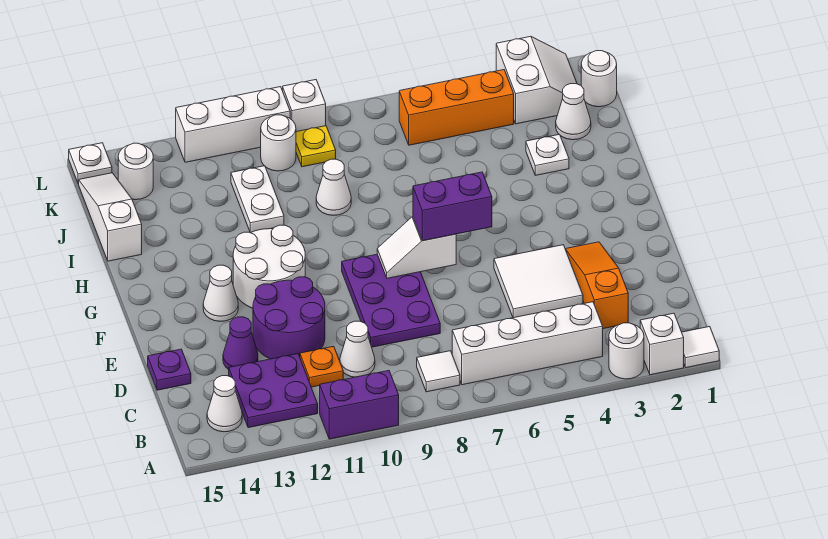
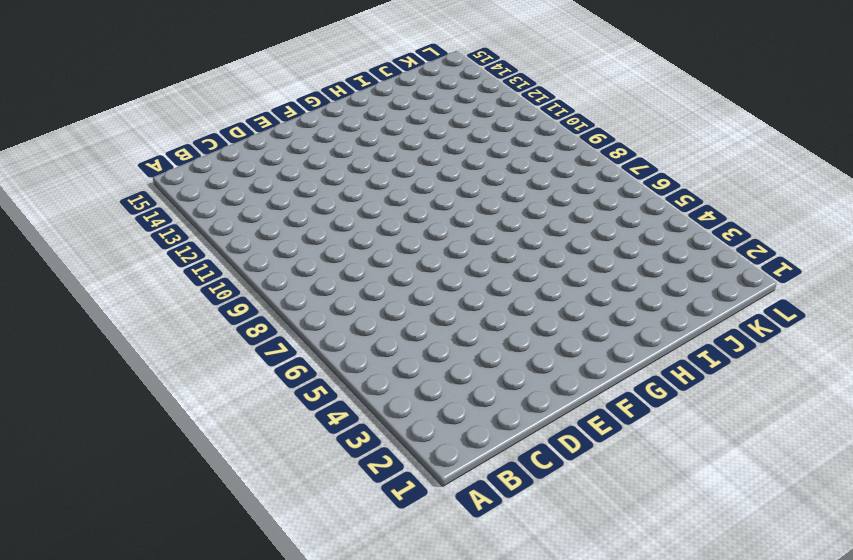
none -> white 1x1 tile [682,327,719,368]
none -> white 1x1 brick [640,313,684,375]
none -> white 1x1 round brick [609,323,644,379]
none -> purple 1x2 brick [320,371,399,439]

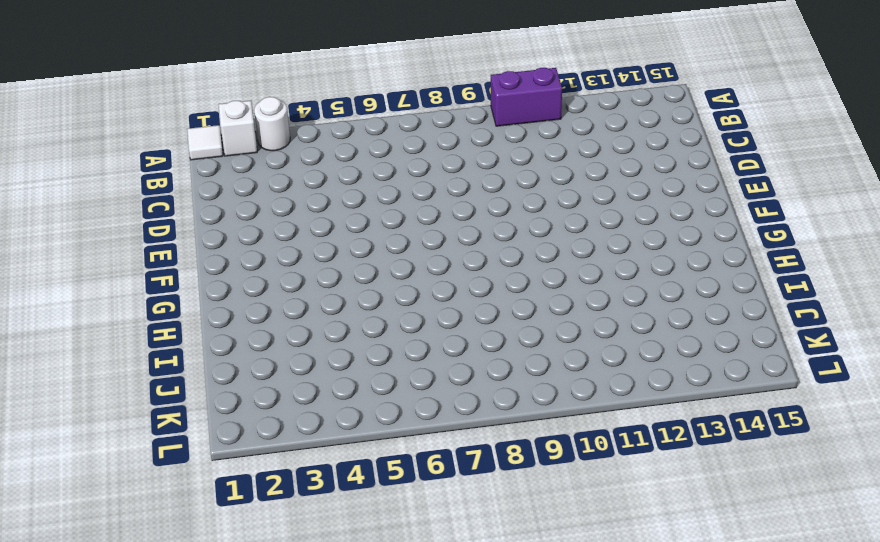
none -> white 1x4 brick [452,302,603,385]
none -> white 1x1 tile [417,351,460,392]
none -> purple 2x2 plate [229,354,318,428]
none -> white 1x1 cone [207,376,242,432]

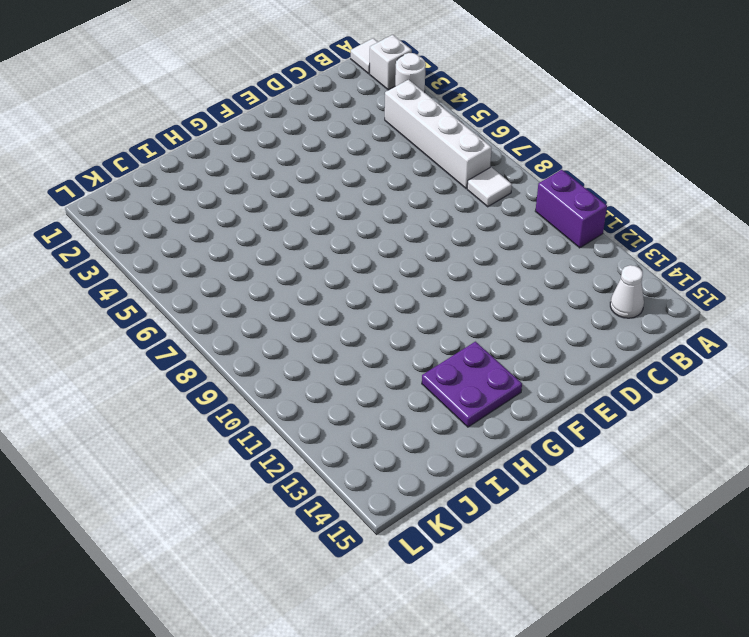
purple 2x2 plate [422,342,522,427] -> purple 2x2 plate moved to [229,354,318,428]
none -> orange 1x3 slope [565,242,628,329]
none -> white 1x1 cone [340,321,375,377]
none -> orange 1x1 plate [300,346,343,387]
none -> white 2x2 tile [494,245,583,318]

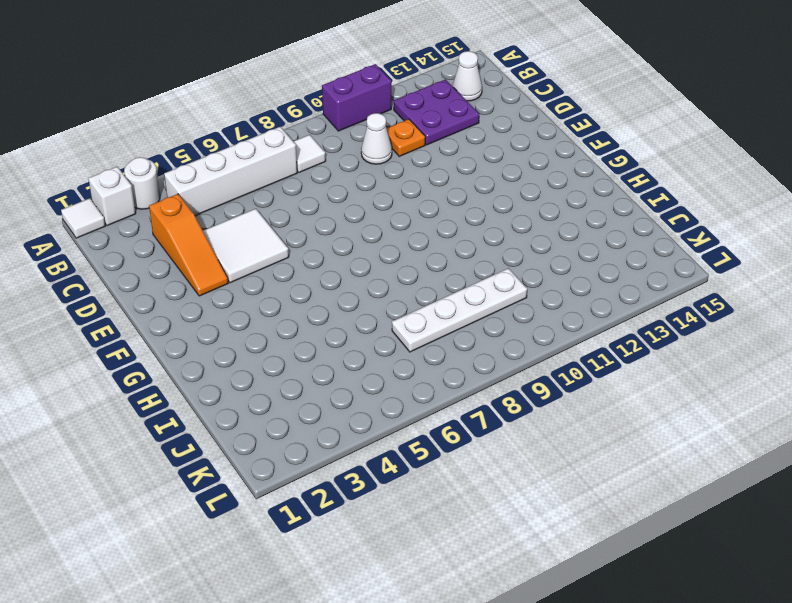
white 1x4 plate [392,268,527,352] -> none
none -> purple 2x3 plate [342,254,440,347]
none -> purple 2x2 round brick [253,277,325,359]
none -> purple 1x1 cone [223,317,258,369]
none -> purple 1x1 plate [148,349,191,390]

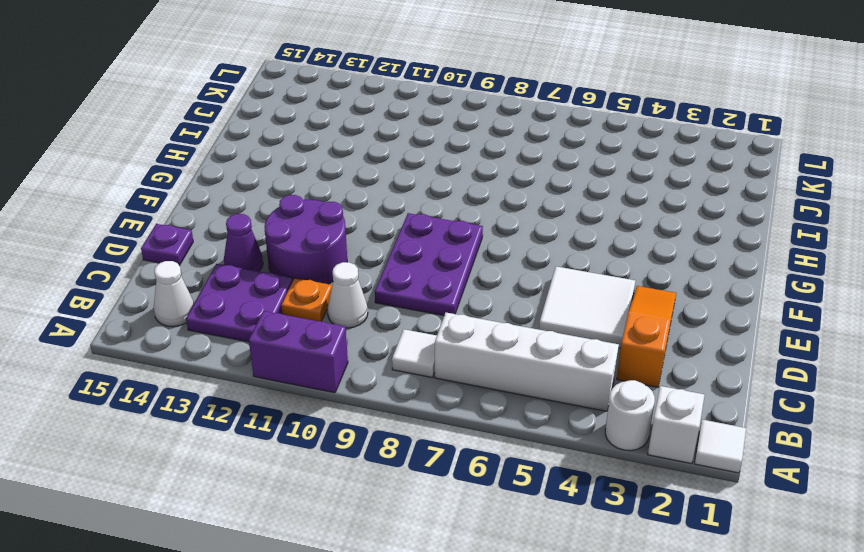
none -> white 2x2 round brick [233,225,305,308]
none -> white 1x1 cone [203,265,238,321]
none -> white 1x1 plate [526,134,569,175]
none -> white 1x1 cone [316,159,351,215]

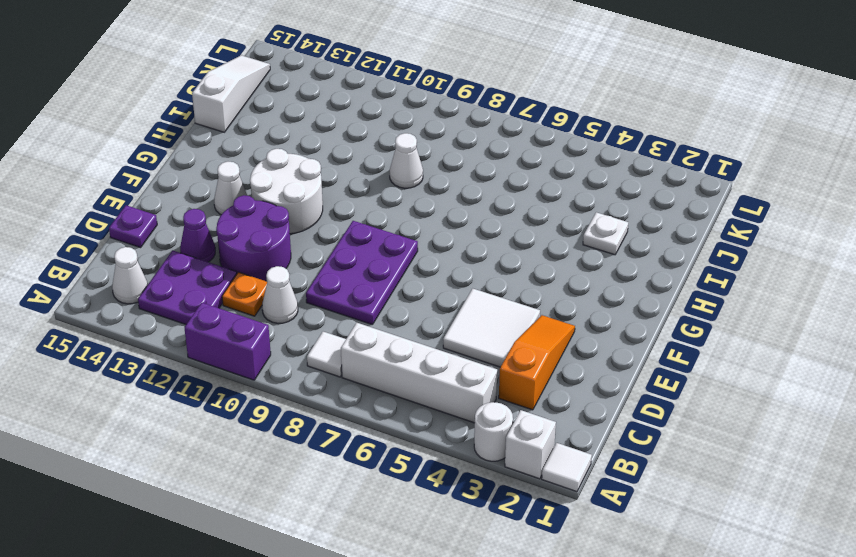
none -> white 1x2 plate [231,166,284,233]
none -> white 1x1 cone [556,84,591,140]
none -> white 1x1 round brick [581,51,617,107]
none -> white 2x2 slope [496,36,577,124]

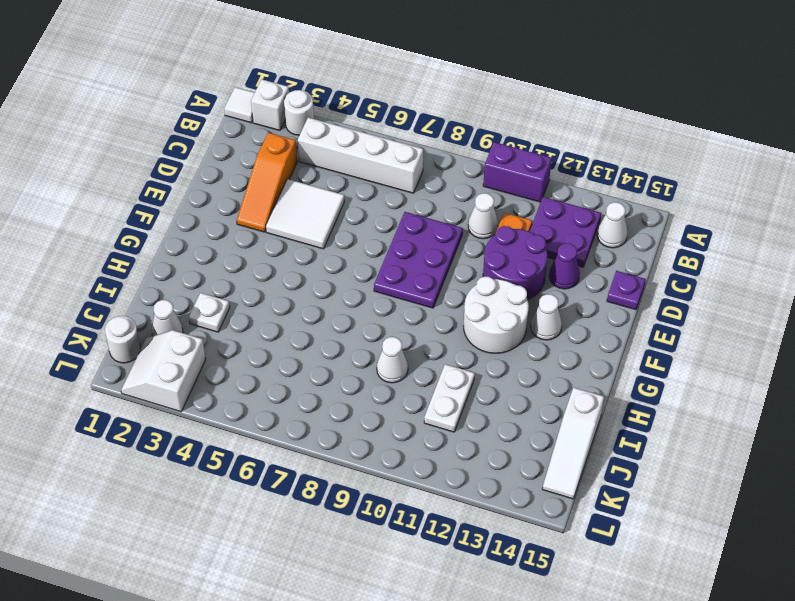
none -> white 1x1 tile [417,351,460,392]
none -> orange 1x3 brick [399,70,514,145]
none -> yellow 1x1 plate [296,126,336,167]
none -> white 1x1 round brick [261,115,296,171]

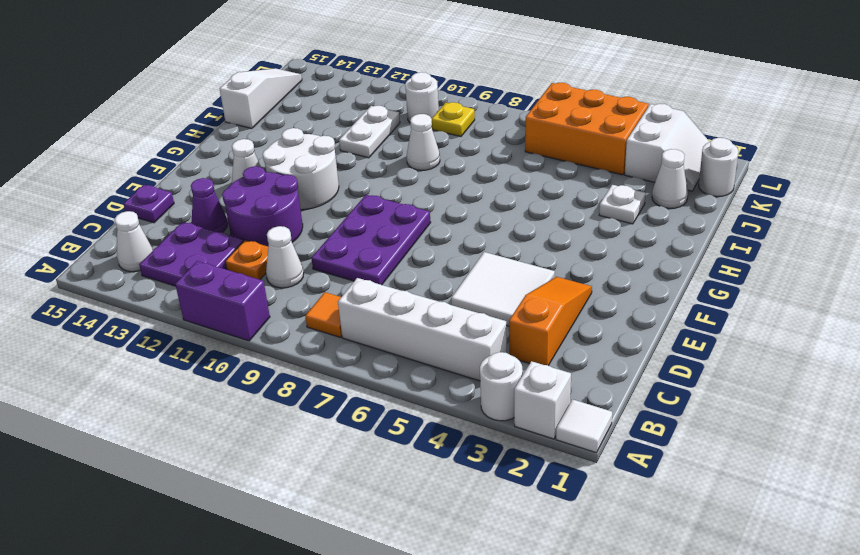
orange 1x1 tile [305,292,342,338] -> white 1x1 tile [417,351,460,392]
orange 2x3 brick [525,83,649,175] -> orange 1x3 brick [399,70,514,145]
none -> white 1x1 round brick [118,143,153,200]
none -> white 1x1 brick [283,80,326,132]
none -> white 1x3 brick [176,87,290,162]
none -> white 1x1 plate [69,143,112,184]

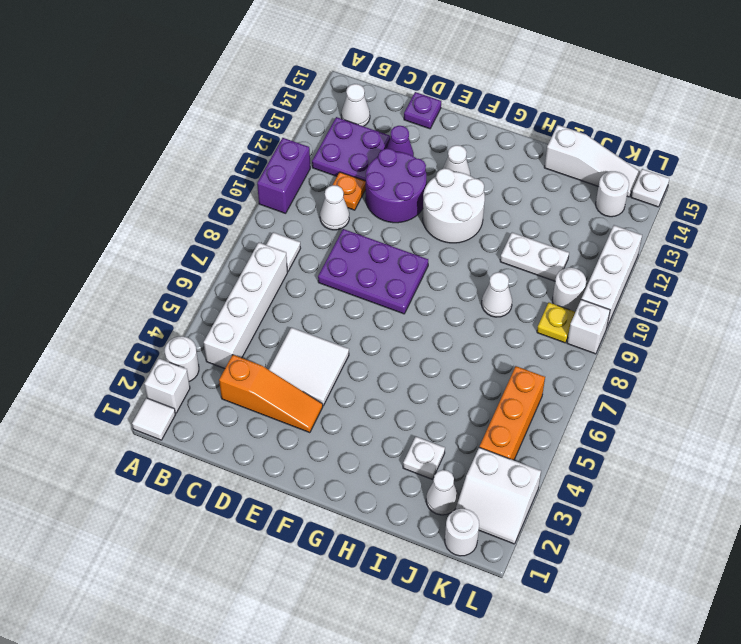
none -> white 1x2 slope [377,217,456,278]
none -> purple 1x2 brick [413,172,492,241]

